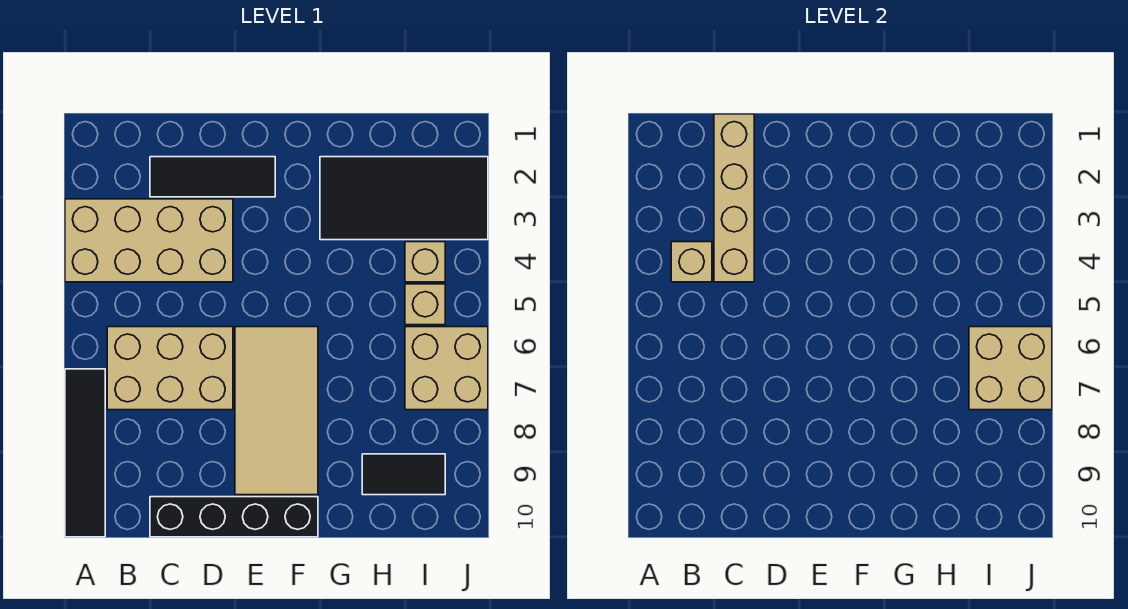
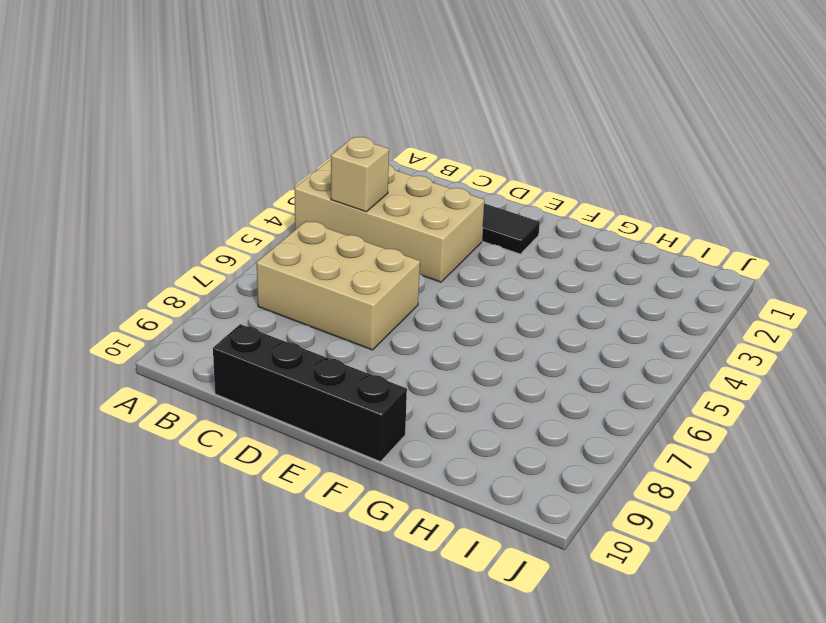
none -> black 1x4 tile [65,369,105,537]
none -> tan 2x4 tile [235,327,318,495]
none -> black 2x4 tile [320,157,488,240]

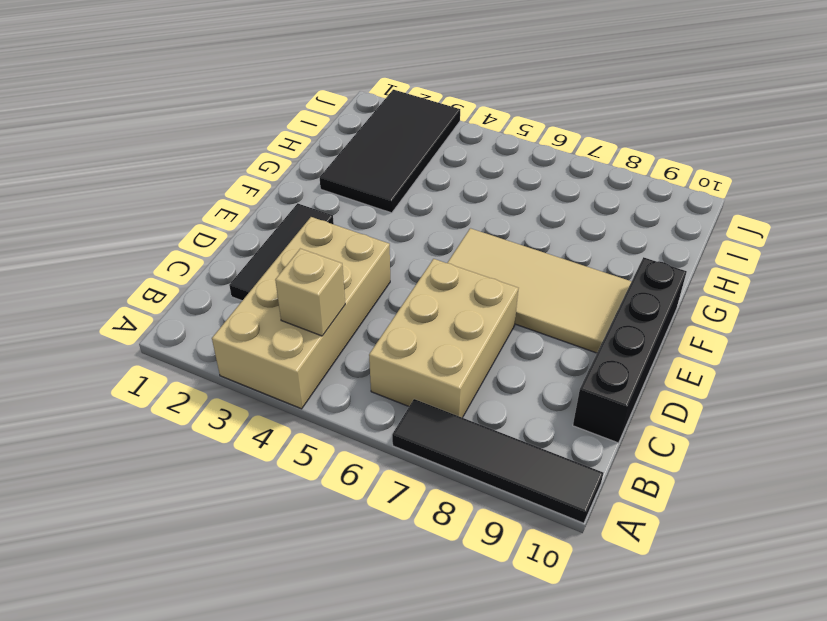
none -> black 1x2 tile [362,454,445,495]
none -> tan 1x1 brick [405,242,445,282]
none -> tan 1x1 brick [405,284,445,325]

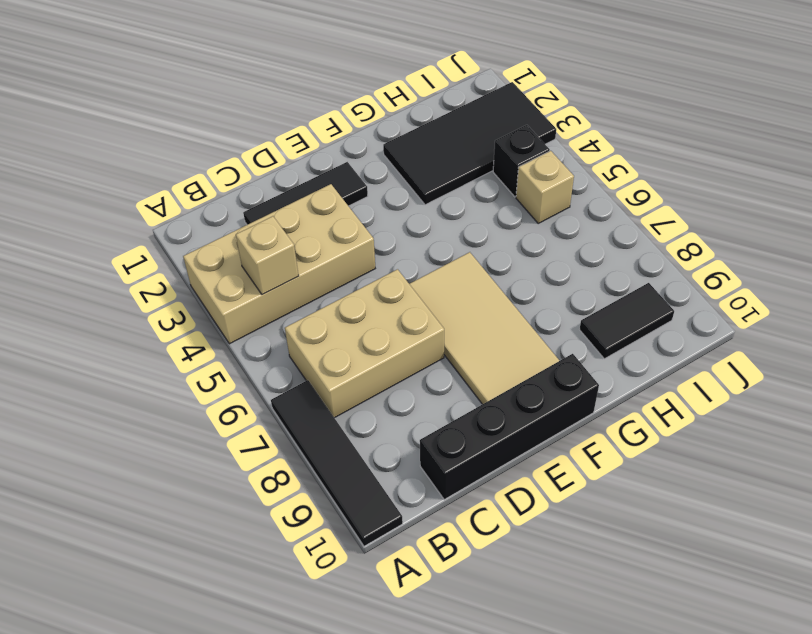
black 1x1 brick [493,125,550,197] -> tan 1x1 brick [405,242,445,282]
none -> tan 2x2 brick [405,327,488,410]
none -> tan 1x4 brick [714,114,754,282]
none -> tan 2x2 brick [969,327,1052,410]

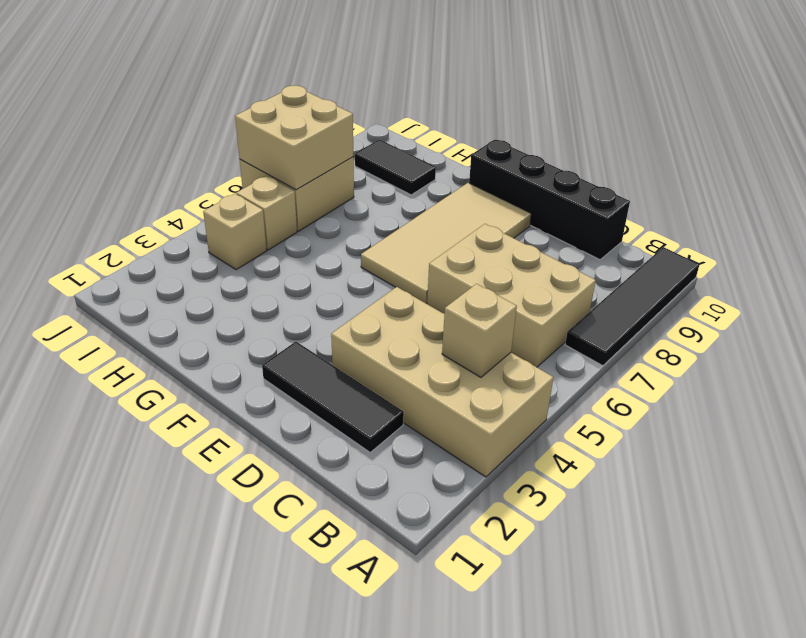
none -> black 2x4 tile [320,157,488,240]
none -> tan 1x4 brick [714,114,754,282]

